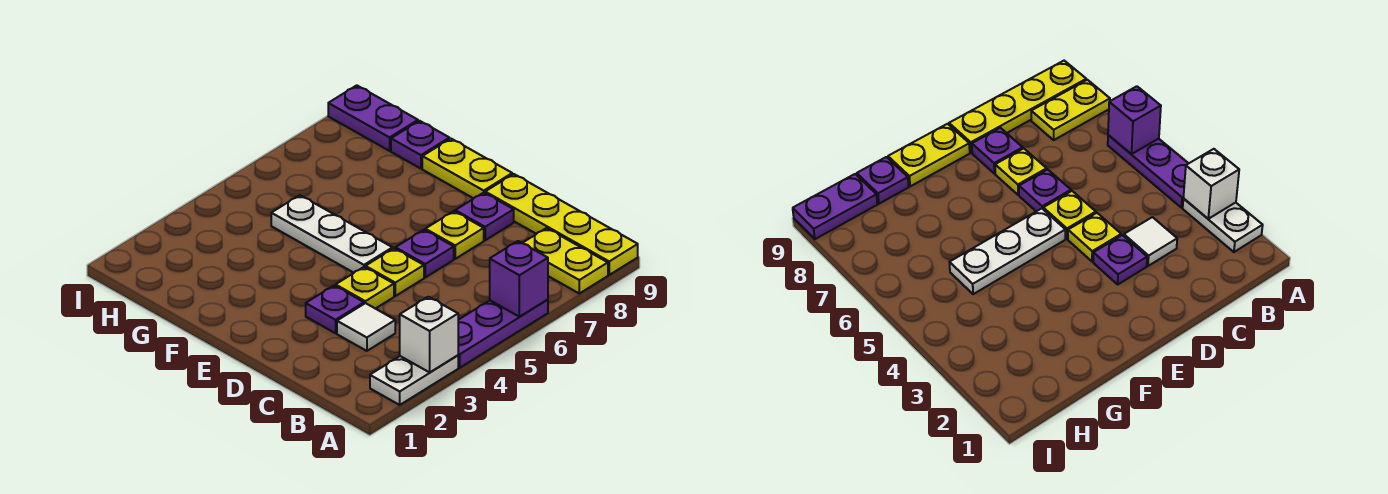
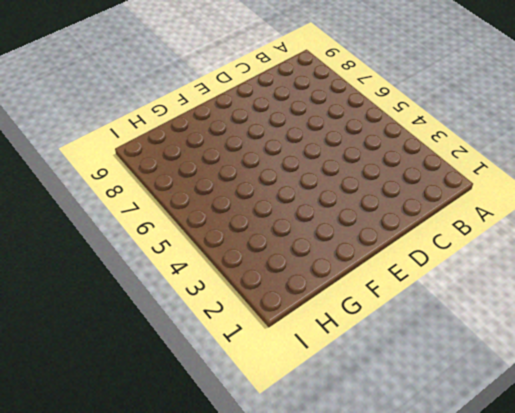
none -> white 1x2 plate [370,356,458,405]
none -> purple 1x3 plate [458,300,548,368]
none -> yellow 1x2 plate [523,228,608,293]

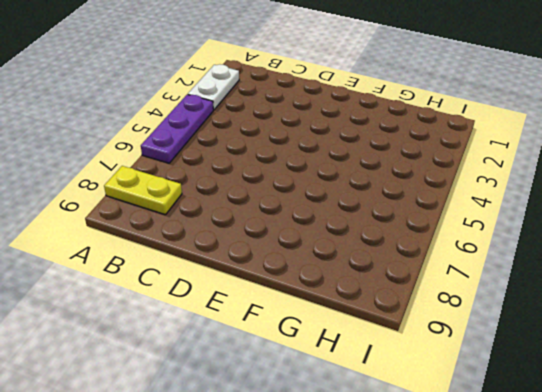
none -> yellow 1x4 plate [485,174,638,275]
none -> white 1x1 tile [337,303,395,351]
none -> purple 1x1 plate [306,286,364,333]

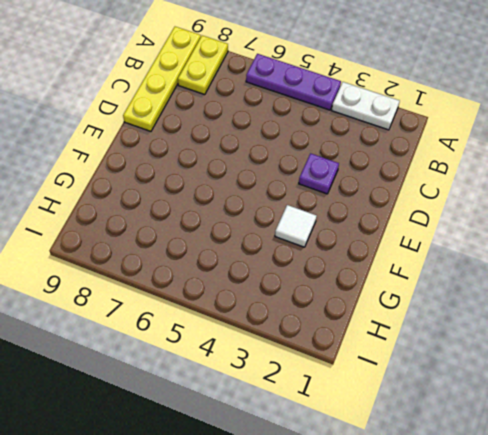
white 1x1 tile [275,205,317,247] -> white 1x1 tile moved to [337,303,395,351]
none -> yellow 1x1 plate [336,267,394,309]
none -> yellow 1x1 plate [365,248,424,296]
none -> purple 1x1 plate [395,230,454,277]

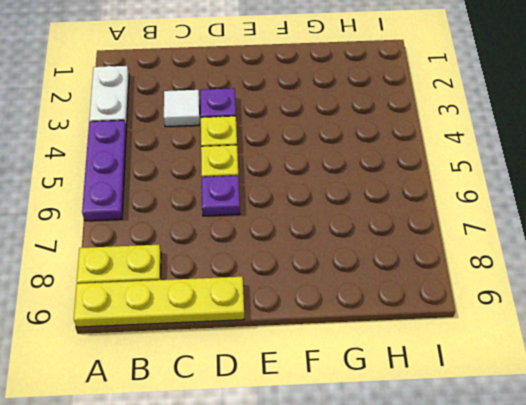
none -> yellow 1x1 plate [425,211,484,259]
none -> purple 1x1 plate [455,193,514,240]
none -> white 1x3 plate [271,195,392,273]

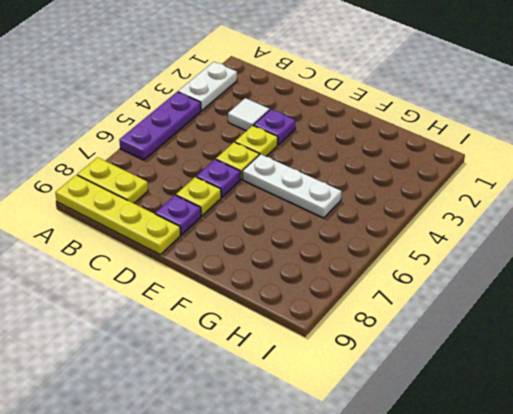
none -> yellow 1x2 plate [422,139,512,198]
none -> purple 1x1 plate [391,121,449,169]
none -> purple 1x2 plate [328,85,418,151]

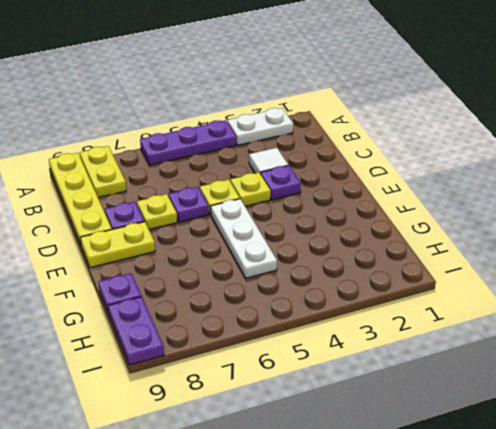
yellow 1x2 plate [80,222,155,268] -> yellow 1x2 plate turned to [422,139,512,198]
none -> white 1x1 brick [400,297,458,372]
none -> purple 1x1 brick [490,241,548,317]

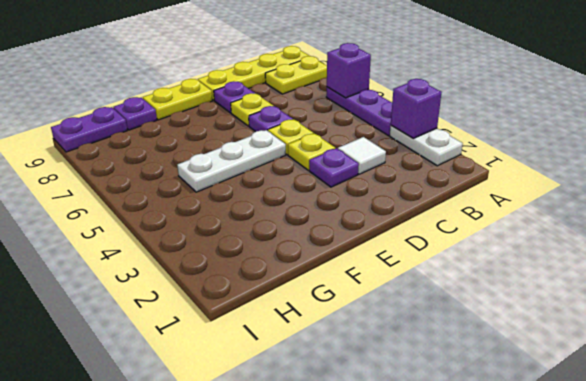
purple 1x1 brick [391,79,442,138] -> white 1x1 brick [400,297,458,372]

